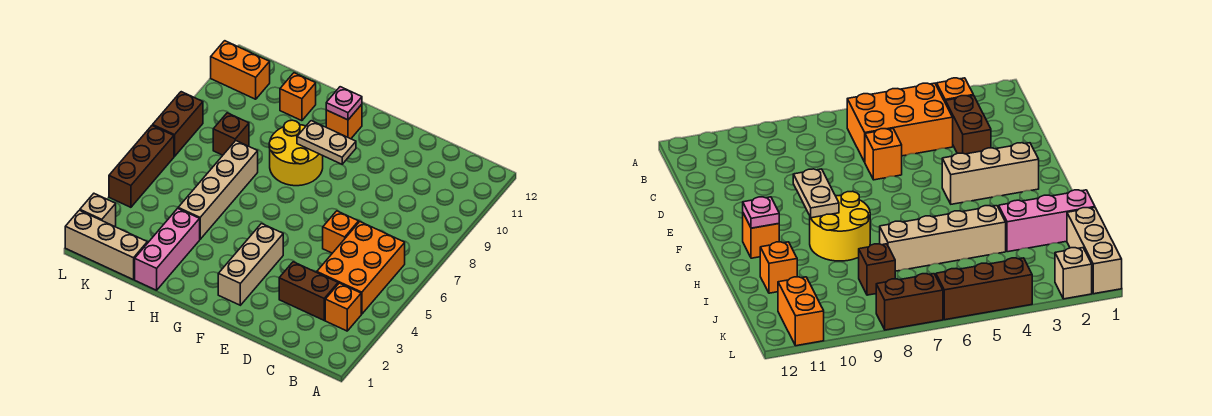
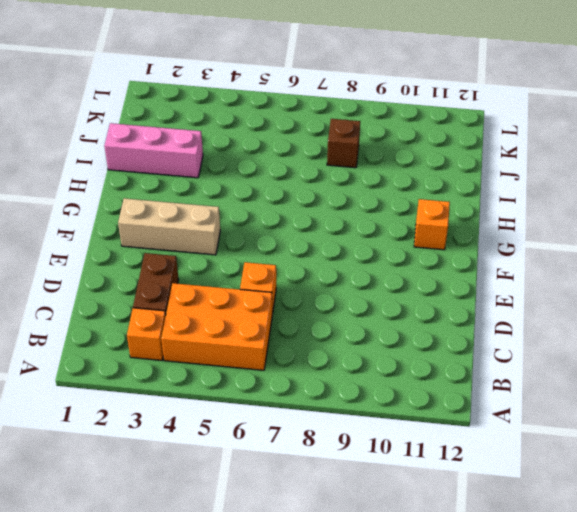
none -> yellow 2x2 round brick [269,120,323,186]
none -> tan 1x4 brick [178,141,258,239]
none -> orange 1x1 brick [280,73,316,121]

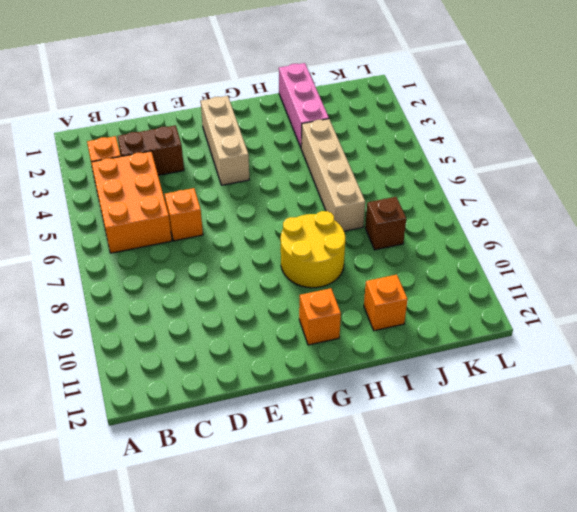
none -> tan 1x3 brick [65,210,147,280]
none -> orange 1x2 brick [211,41,270,99]
none -> tan 1x1 brick [80,194,116,226]

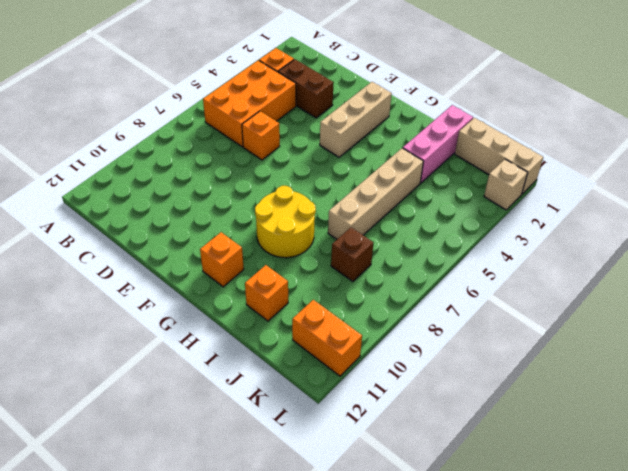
none -> brown 1x3 brick [109,125,174,207]
none -> brown 1x2 brick [153,92,203,157]
none -> tan 1x2 plate [297,121,356,164]

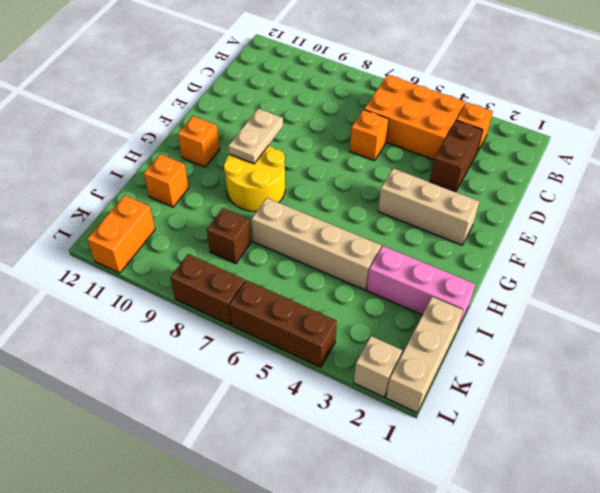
none -> pink 1x1 plate [326,87,362,120]

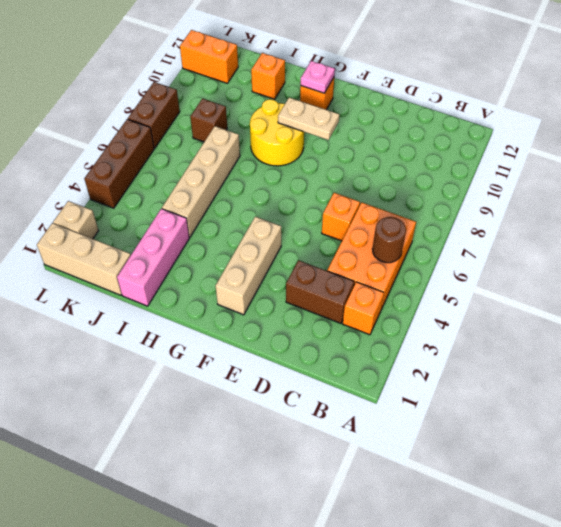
brown 1x1 round brick [373,217,406,263] -> none

